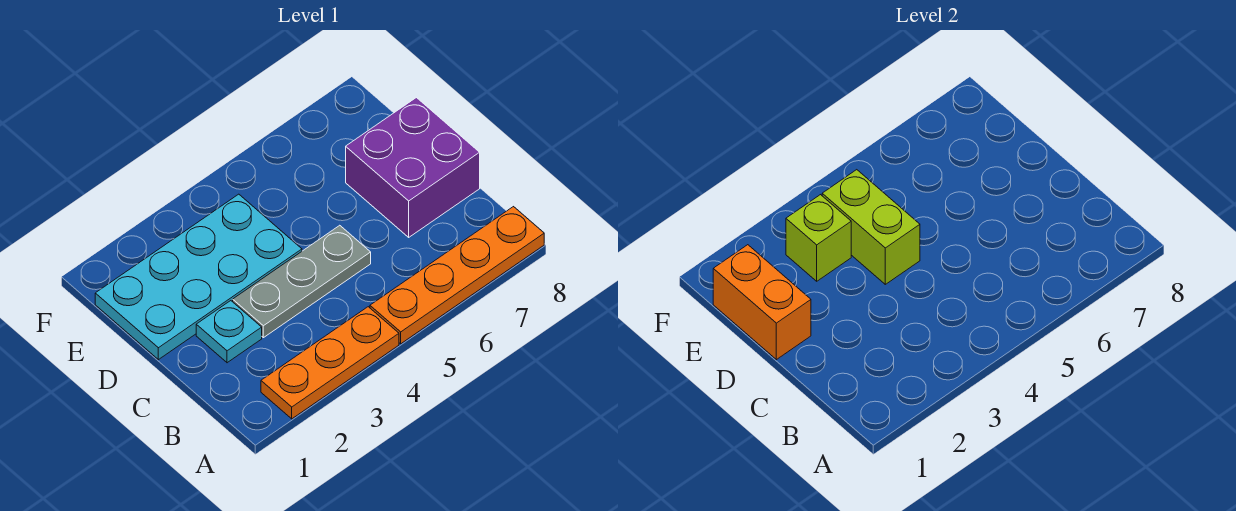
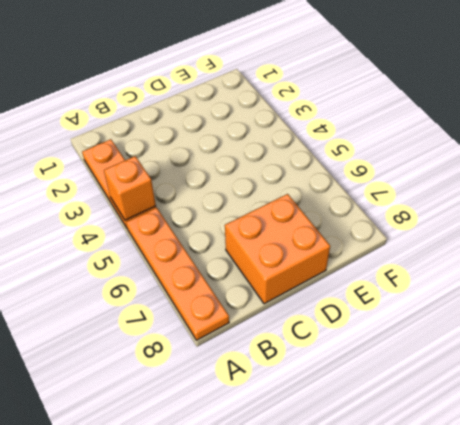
orange 1x1 brick [104,156,156,220] -> none
orange 2x2 brick [225,194,330,304] -> purple 2x2 brick [346,98,480,237]
none -> cyan 1x1 plate [196,301,262,363]
none -> grey 1x3 plate [233,225,371,338]

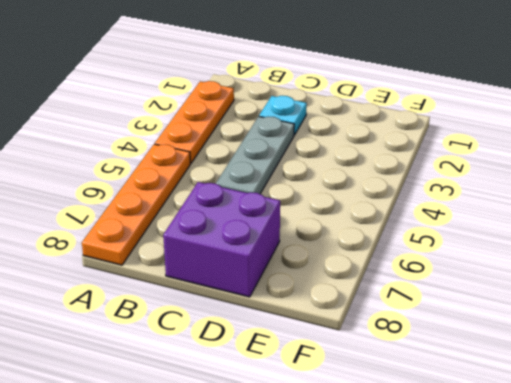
none -> cyan 2x4 plate [95,194,302,360]
none -> orange 1x2 brick [713,245,811,360]

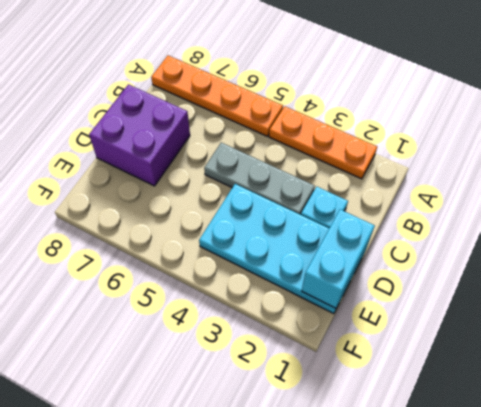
cyan 1x2 brick [302,210,375,308] -> orange 1x2 brick [713,245,811,360]
none -> lime 1x2 brick [822,170,920,284]
none -> lime 1x1 brick [786,195,851,281]

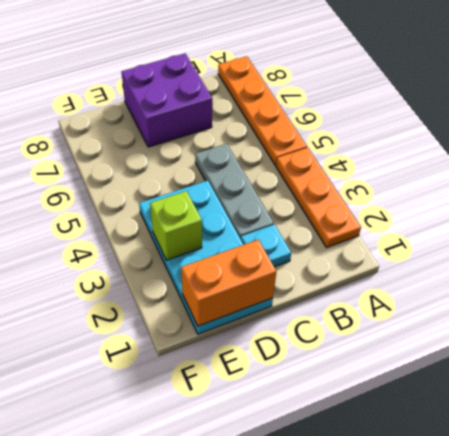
none -> lime 1x2 brick [822,170,920,284]

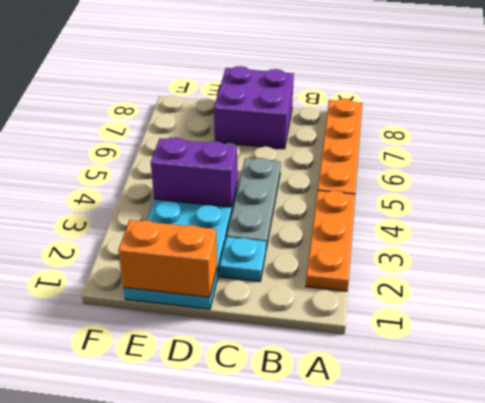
purple 1x2 brick [151,137,237,207] -> lime 1x2 brick [822,170,920,284]
none -> lime 1x1 brick [786,195,851,281]

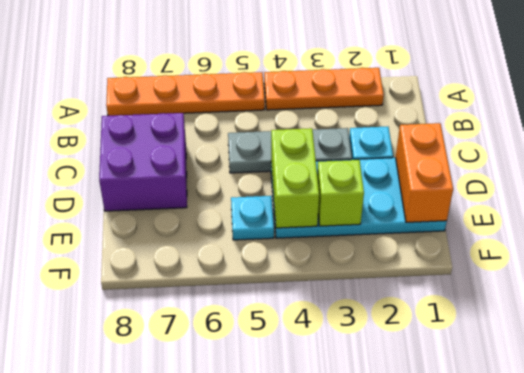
cyan 1x1 plate [231,196,274,240] -> none

